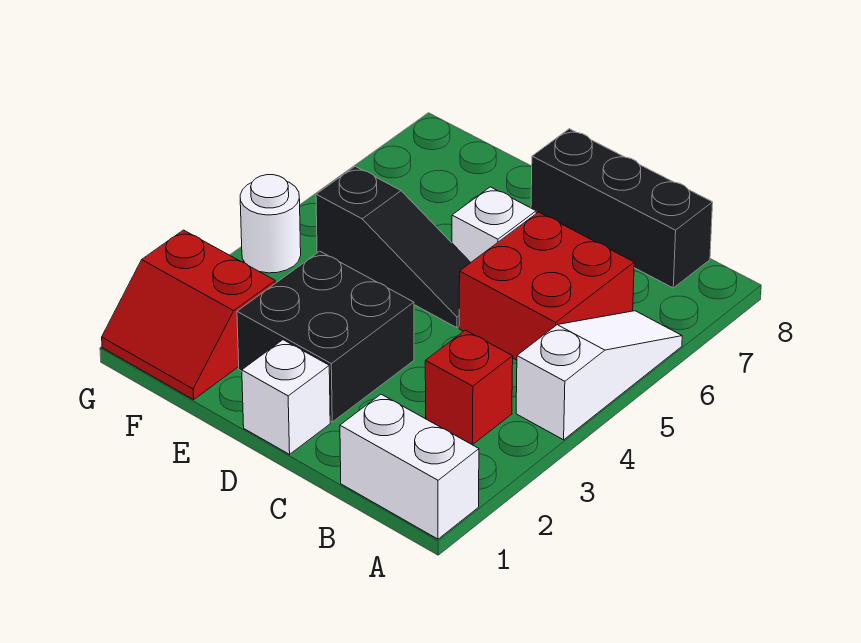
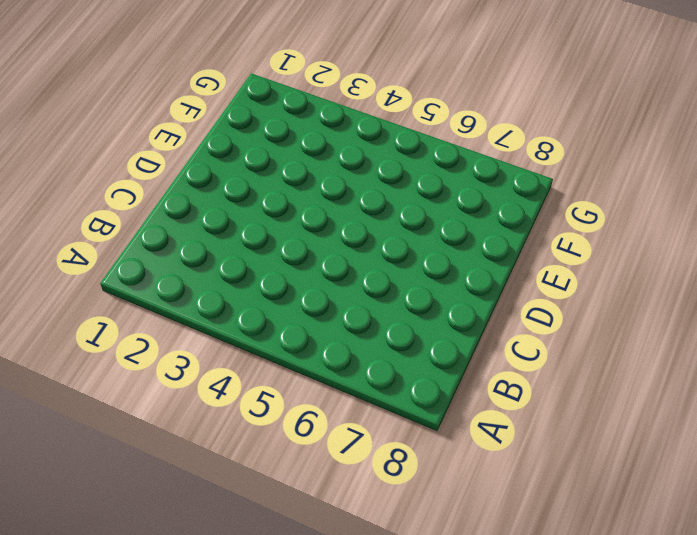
none -> white 1x2 brick [340,394,479,539]
none -> white 1x3 slope [516,311,682,440]

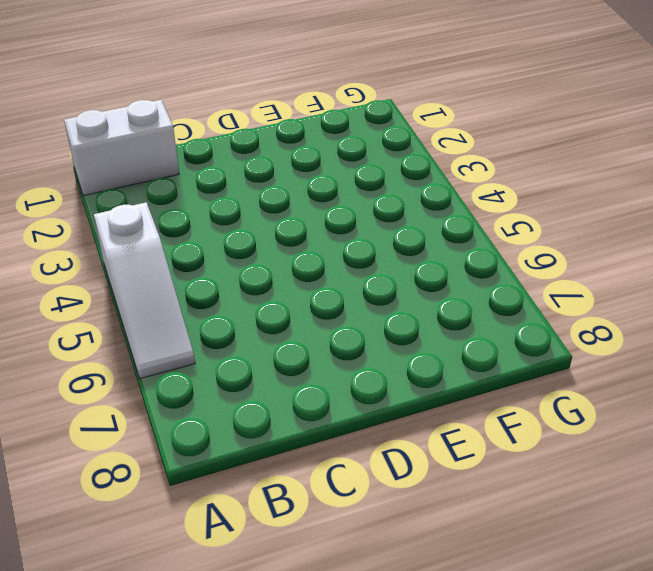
none -> red 1x1 brick [425,330,513,445]
none -> red 2x2 brick [459,212,634,360]

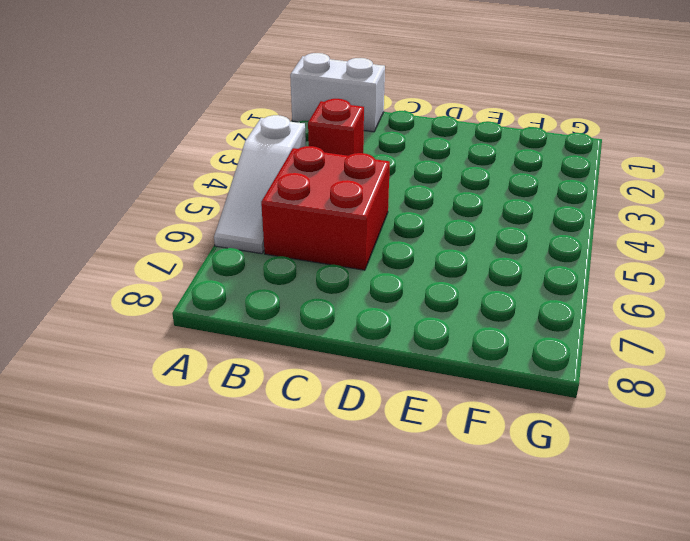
none -> black 1x3 brick [531,129,713,288]
none -> white 1x1 brick [242,340,330,454]

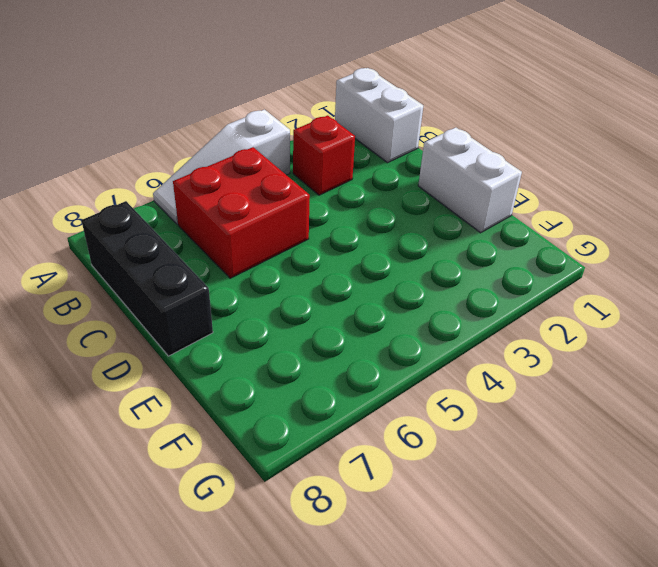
white 1x2 brick [418,128,522,233] -> white 1x1 brick [242,340,330,454]
none -> black 2x2 brick [237,251,414,422]
none -> black 1x3 slope [316,166,471,328]

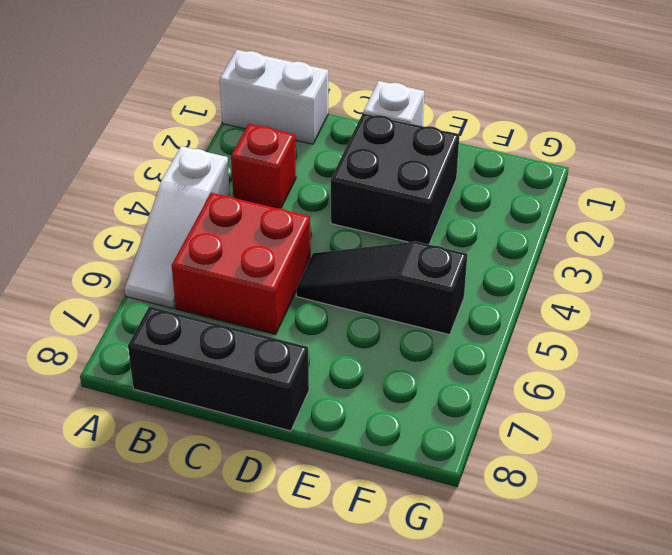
none -> white 1x1 brick [452,187,536,262]
none -> red 2x2 slope [102,230,275,400]

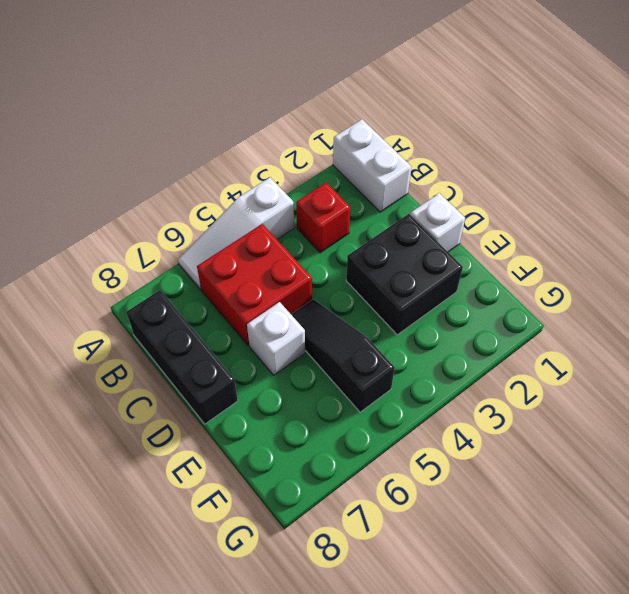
none -> red 2x2 slope [102,230,275,400]
none -> white 1x1 round brick [240,175,301,273]

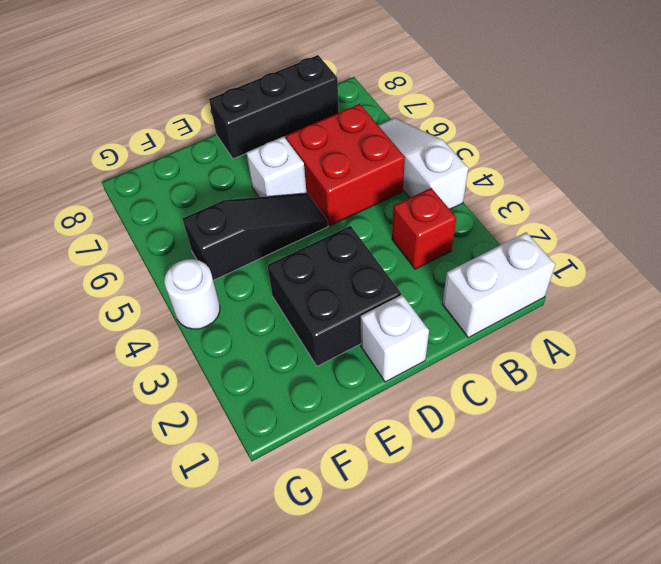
none -> red 2x2 slope [102,230,275,400]

